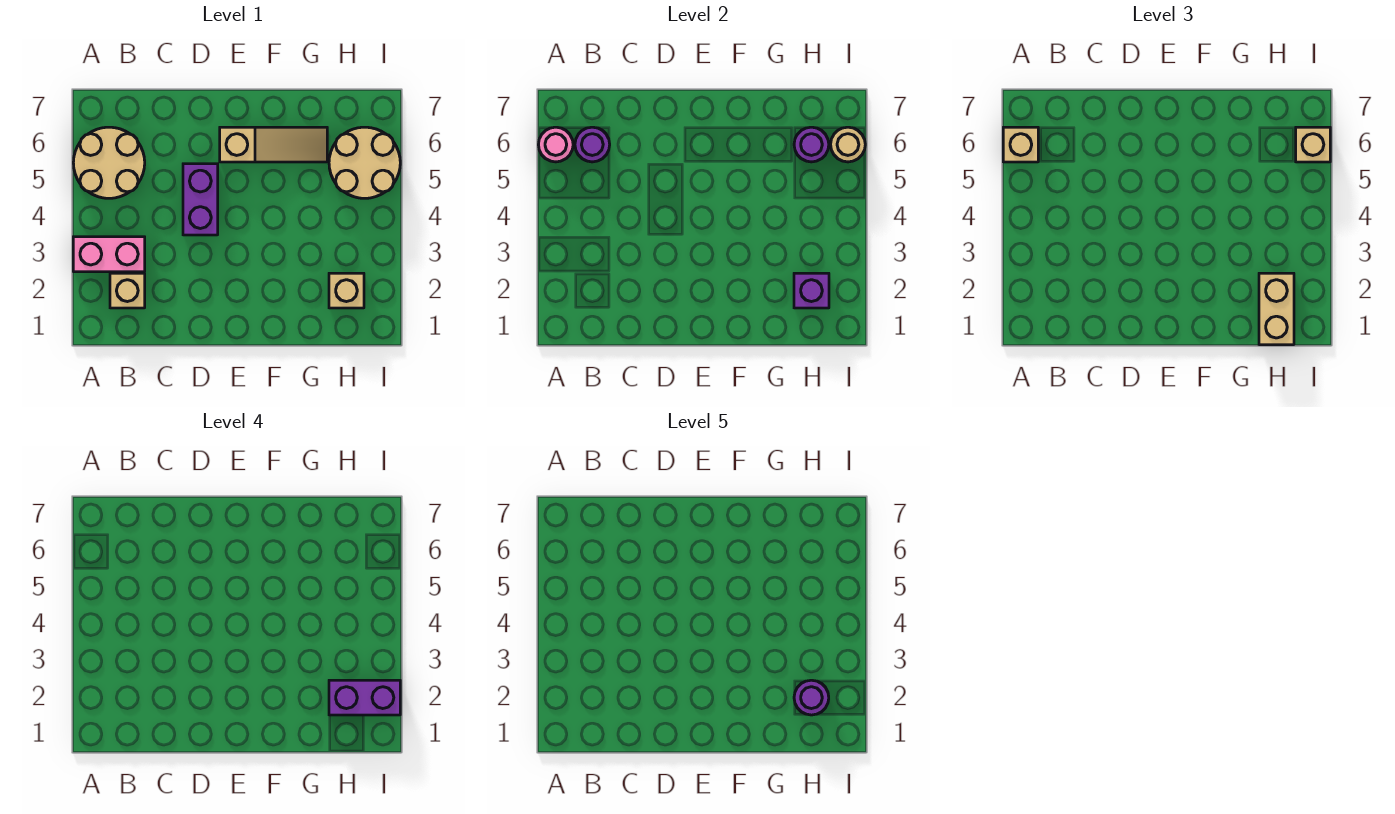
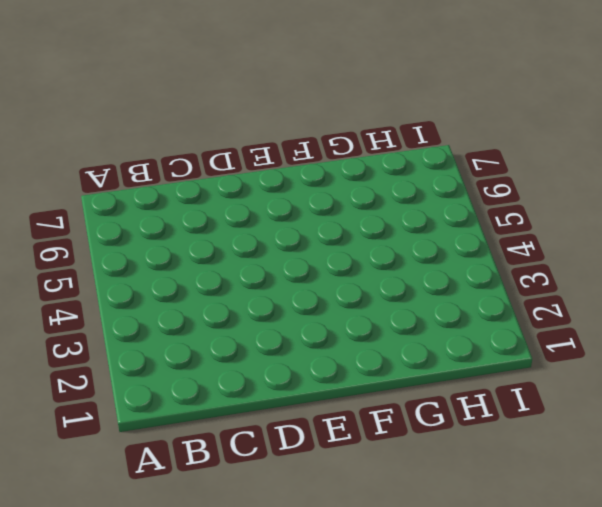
none -> pink 1x2 brick [73,237,145,272]
none -> tan 2x2 round brick [73,127,145,198]
none -> tan 1x1 brick [110,273,145,308]

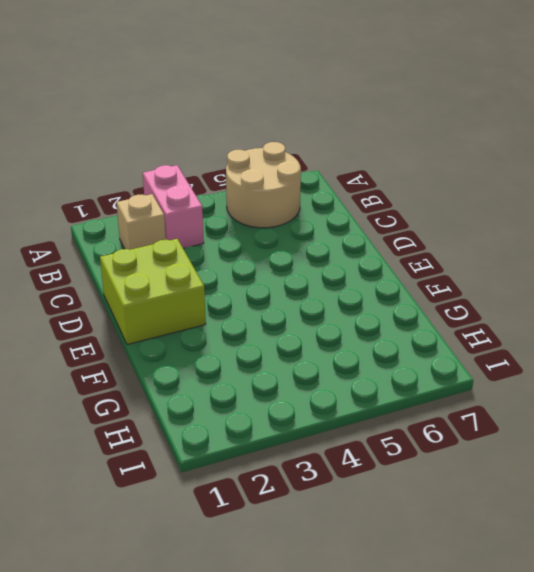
lime 2x2 brick [100,239,206,345] -> none
none -> purple 1x2 brick [183,164,218,235]
none -> tan 1x3 slope [220,127,327,162]
none -> tan 1x1 brick [329,273,364,308]

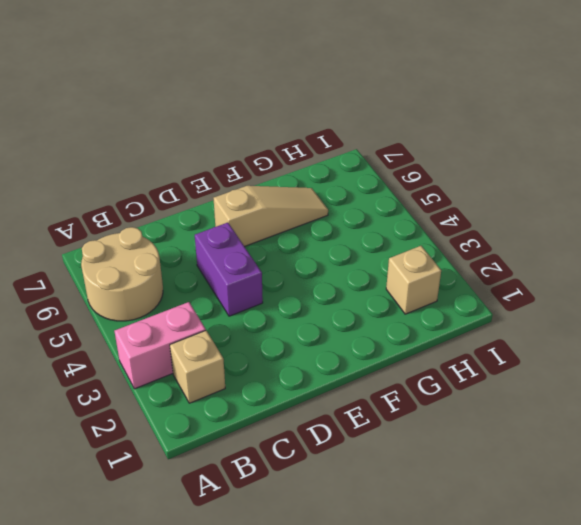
none -> tan 2x2 round brick [329,127,400,198]
none -> pink 1x1 round brick [538,127,573,162]
none -> purple 1x1 round brick [575,127,610,162]

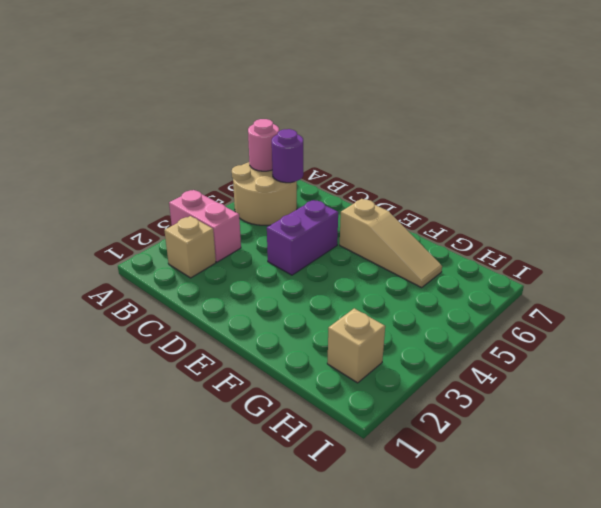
none -> tan 2x2 round brick [329,127,400,198]
none -> purple 1x1 brick [794,273,829,308]
none -> purple 1x1 round brick [794,127,829,162]

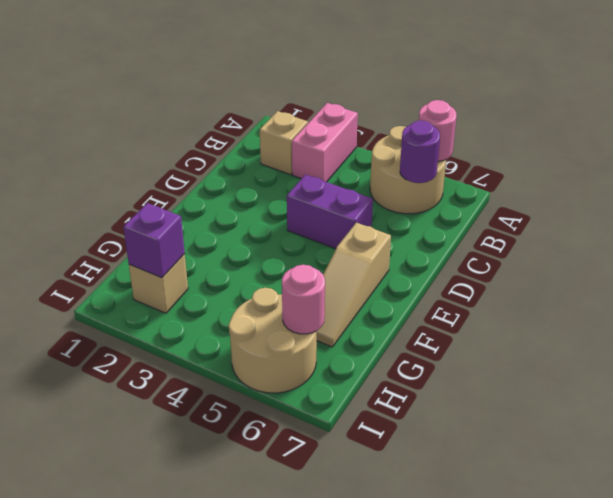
pink 1x1 round brick [282,265,325,334] -> purple 1x1 round brick [794,127,829,162]
none -> tan 1x1 round brick [831,127,865,162]
none -> tan 1x1 brick [1003,127,1038,162]
none -> tan 1x2 brick [1259,273,1294,345]

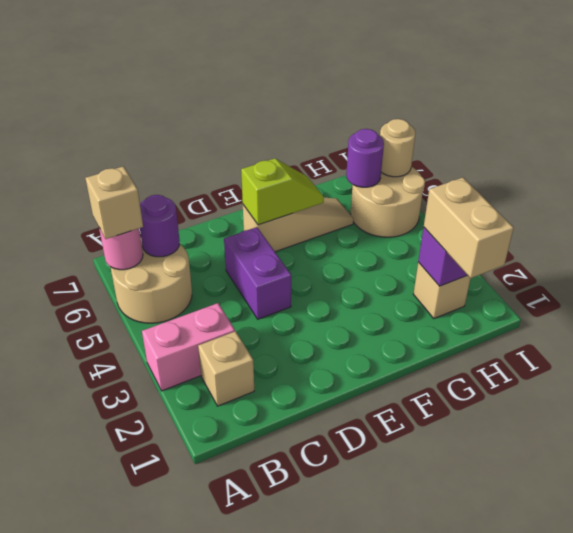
lime 1x2 slope [241,158,324,225] -> none
none -> tan 1x1 brick [1296,127,1330,162]
none -> purple 1x2 brick [329,680,400,715]
none -> purple 1x1 round brick [794,680,829,715]

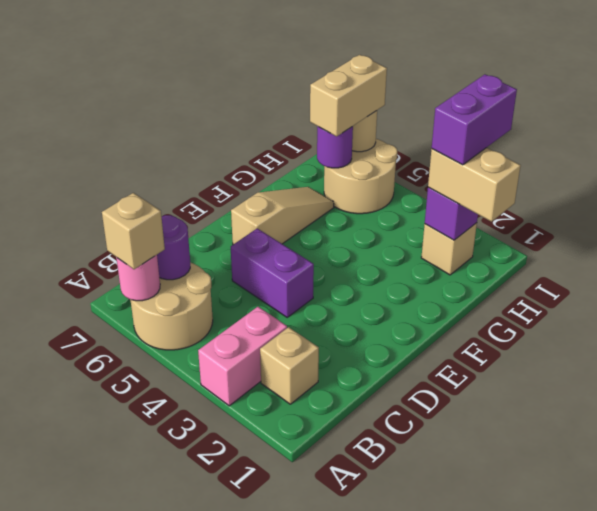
tan 1x2 brick [310,55,387,136] -> tan 1x1 brick [1296,127,1330,162]
none -> purple 1x1 round brick [794,680,829,715]

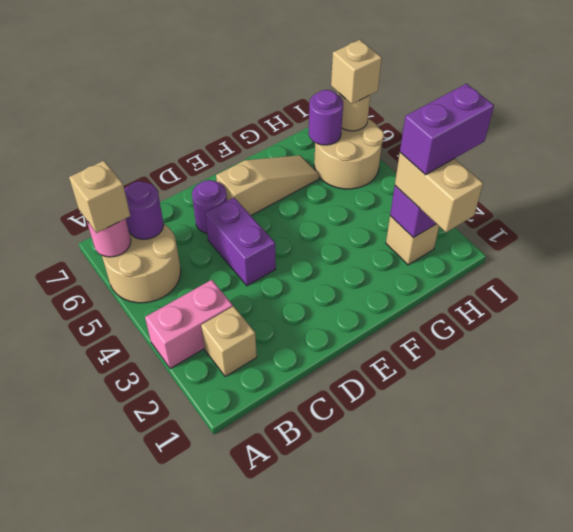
purple 1x1 round brick [192,180,227,233] -> purple 1x1 round brick moved to [794,680,829,715]

